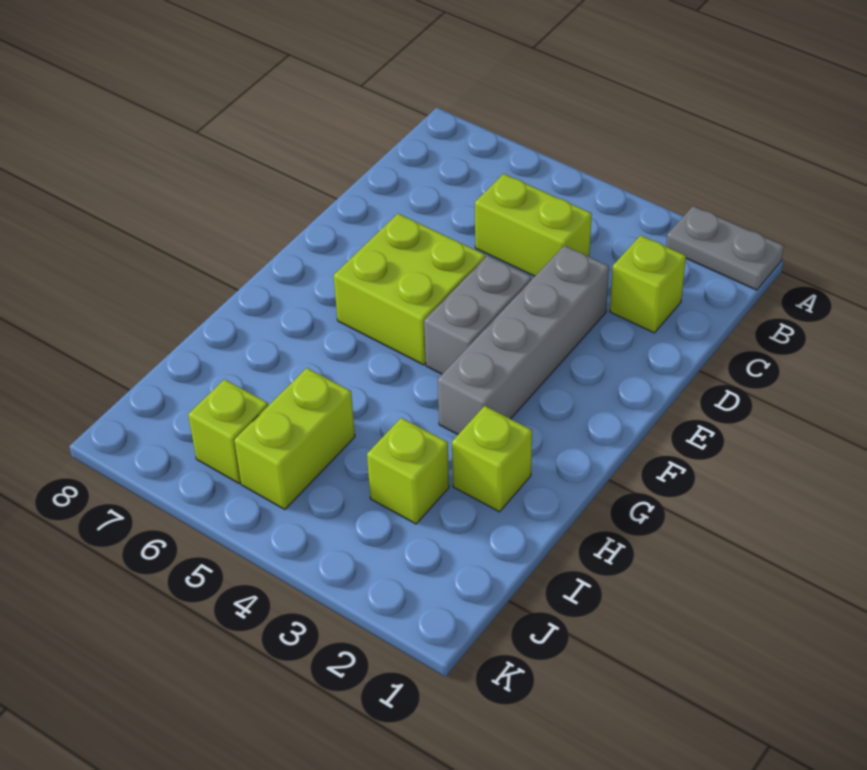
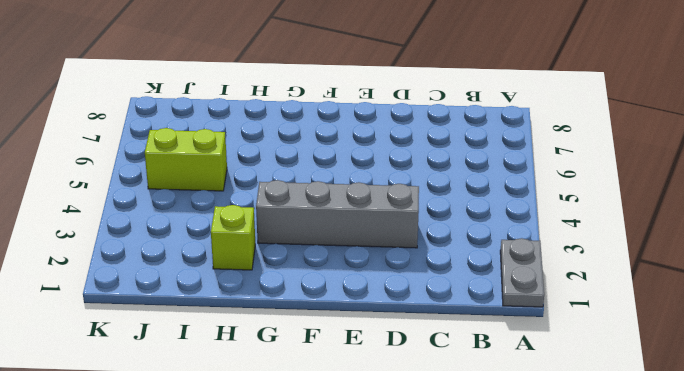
none -> lime 1x1 brick [610,235,686,333]
none -> lime 1x2 brick [475,174,592,276]

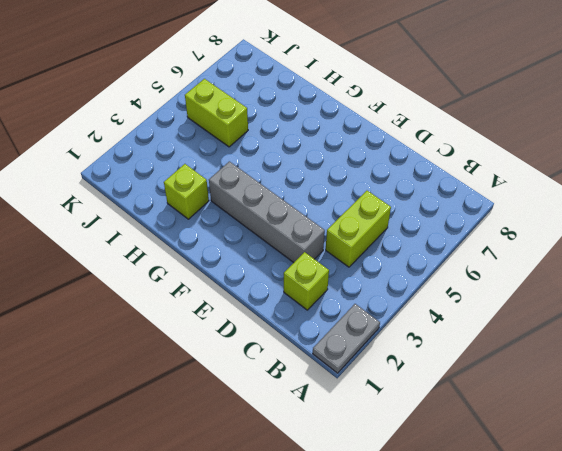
none -> grey 1x2 brick [424,256,531,374]
none -> lime 2x2 brick [334,214,485,365]

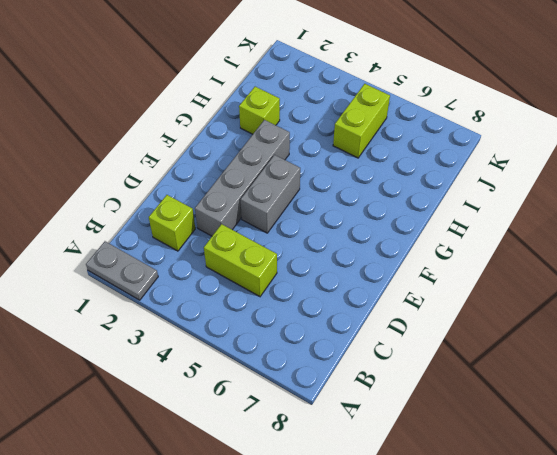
none -> lime 2x2 brick [334,214,485,365]
none -> lime 1x1 brick [367,418,449,524]

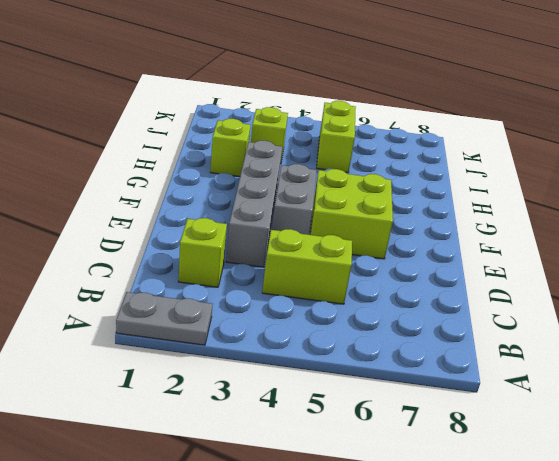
none -> lime 1x1 brick [188,379,268,483]

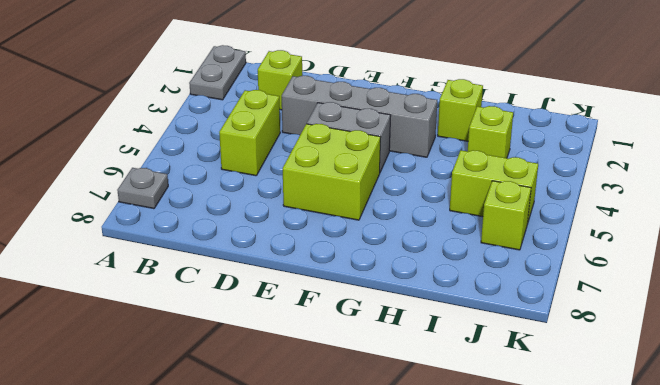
grey 1x1 plate [117,168,168,209] -> none

